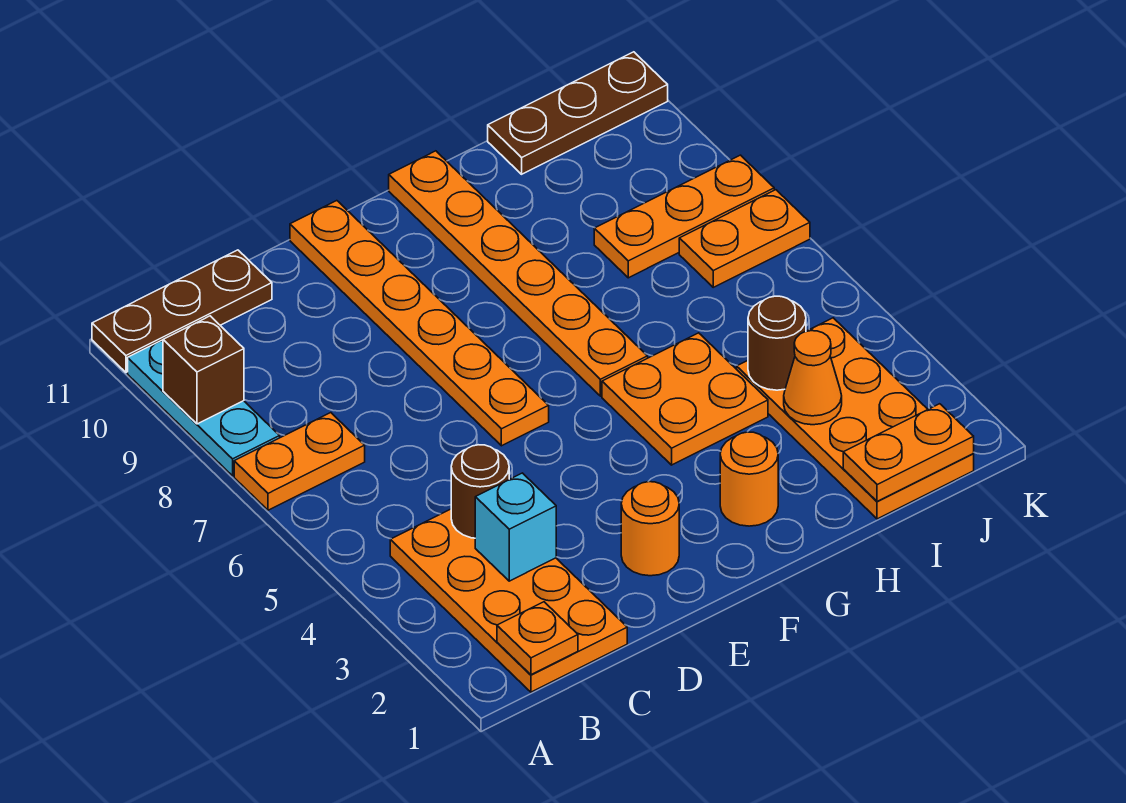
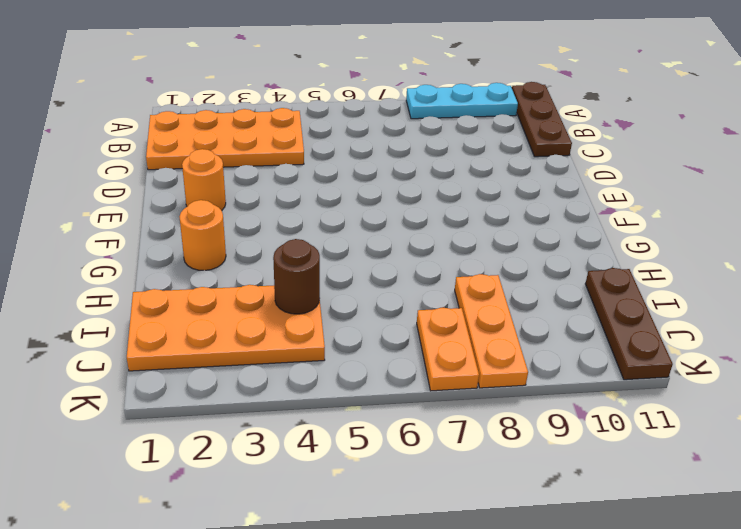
none -> orange 1x2 plate [234,413,365,510]
none -> orange 1x6 plate [290,201,549,446]
none -> orange 2x2 plate [602,333,768,465]

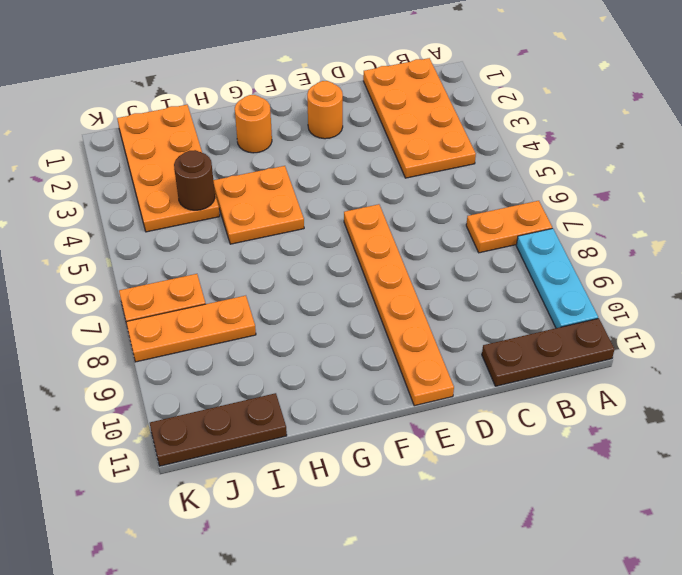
none -> orange 1x6 plate [389,151,648,396]
none -> brown 1x1 brick [163,316,244,424]
none -> orange 1x1 plate [497,602,578,675]

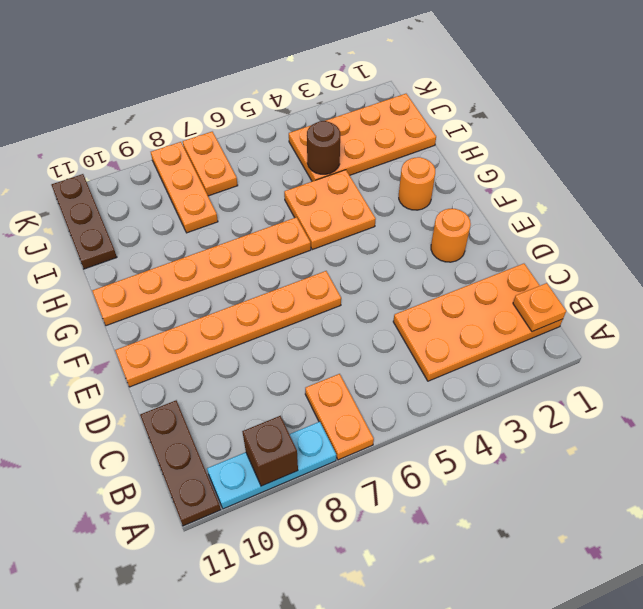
none -> cyan 1x1 brick [475,473,556,581]
none -> brown 1x1 round brick [451,445,509,538]
none -> orange 1x2 plate [843,404,974,501]

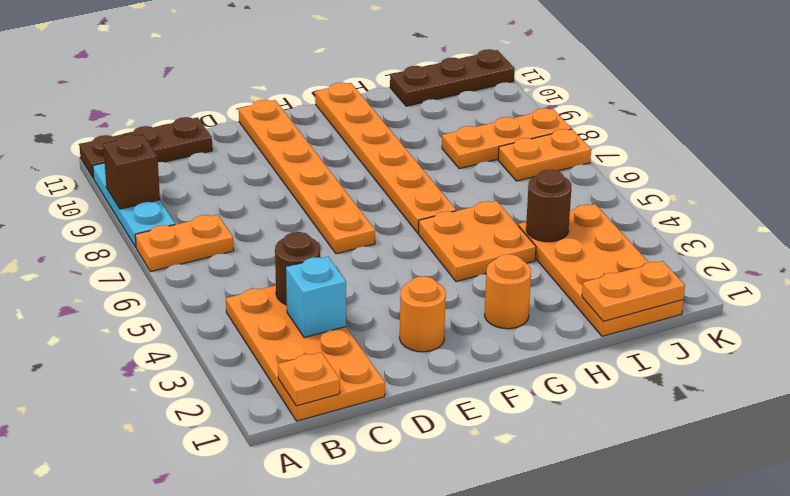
none -> orange 1x1 cone [784,331,842,425]

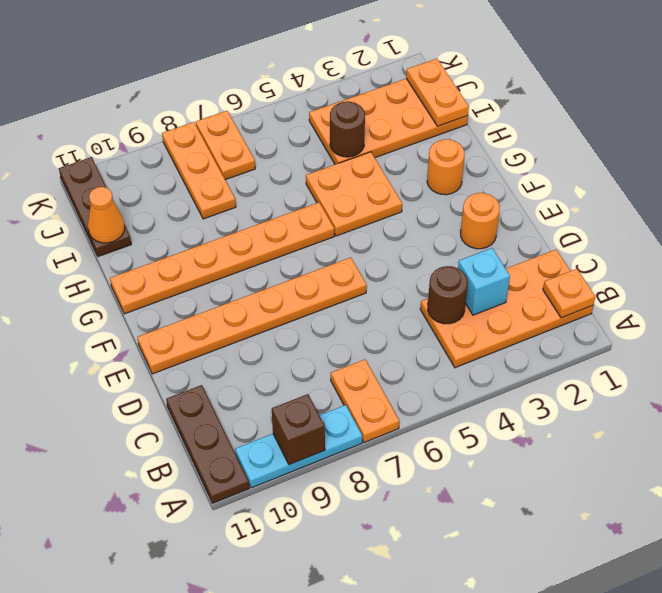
orange 1x1 cone [88,187,125,243] -> orange 1x1 cone moved to [784,331,842,425]

